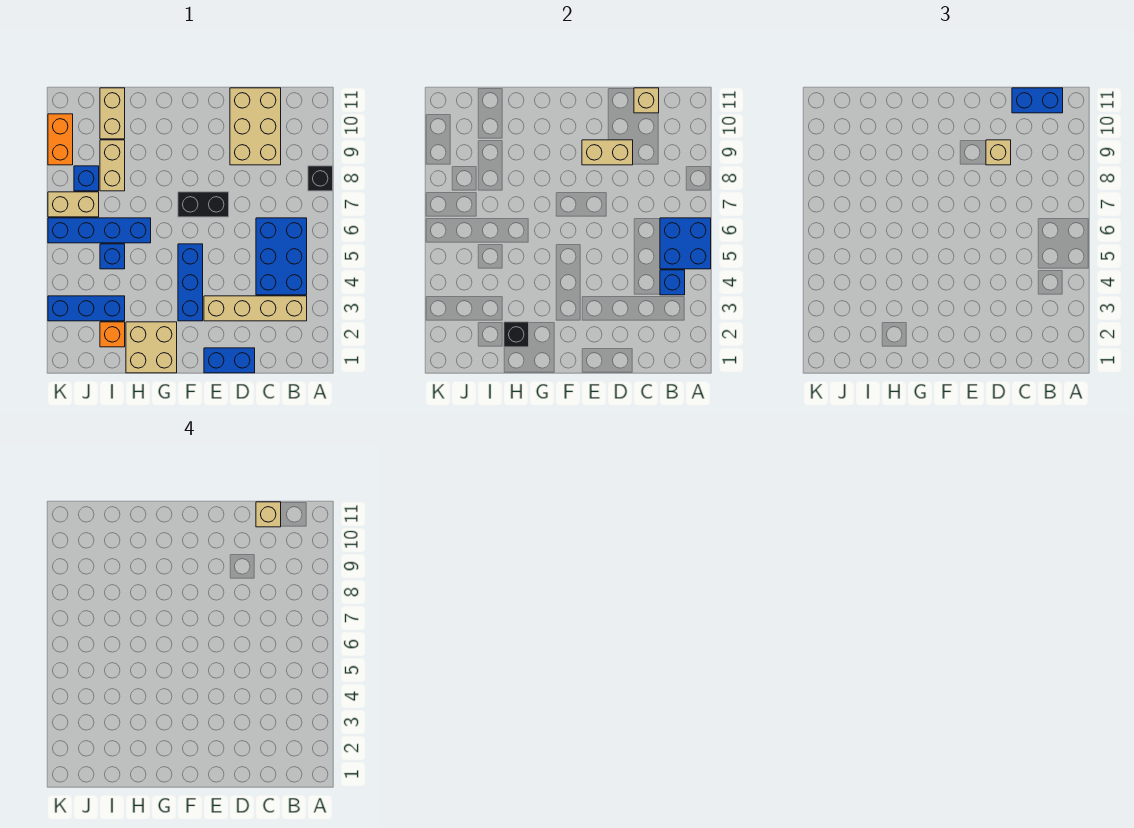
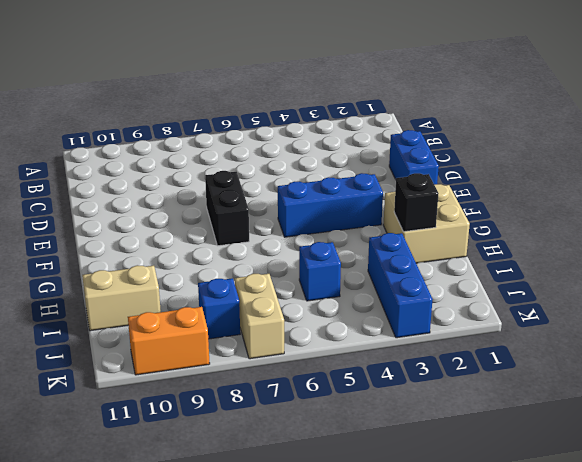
none -> black 1x1 brick [308,166,333,191]
none -> tan 1x4 brick [204,296,307,321]
none -> blue 2x3 brick [256,218,307,295]

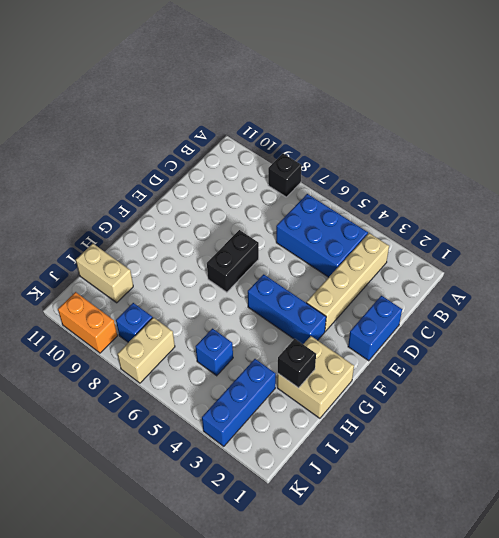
none -> tan 2x3 brick [230,88,281,165]
none -> blue 1x4 brick [48,218,151,243]
none -> orange 1x1 brick [100,322,125,347]

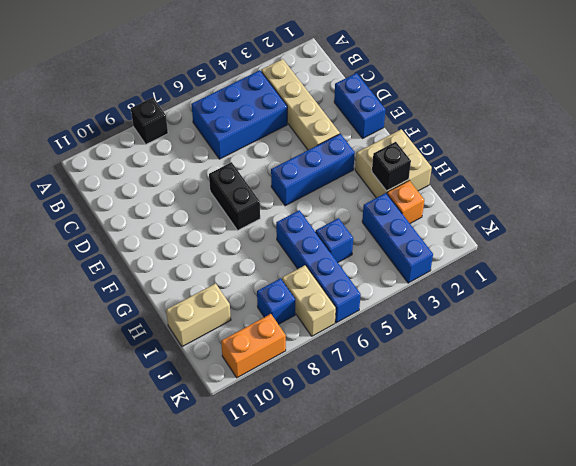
none -> tan 2x3 brick [230,88,281,165]
none -> tan 1x2 brick [100,140,125,191]
none -> blue 2x2 brick [660,218,711,269]

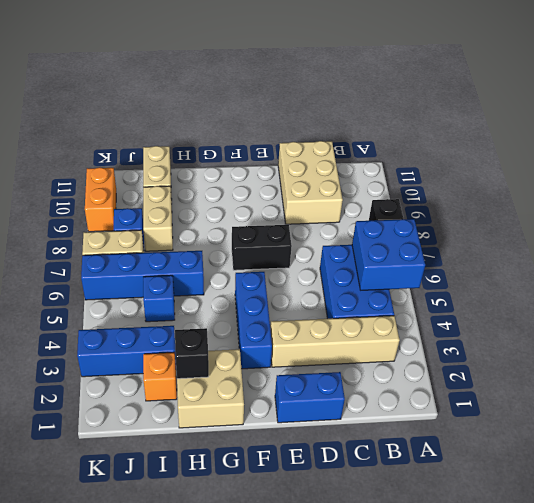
none -> blue 1x1 brick [660,270,685,295]
none -> tan 1x1 brick [634,88,659,113]
none -> tan 1x2 brick [582,140,633,165]

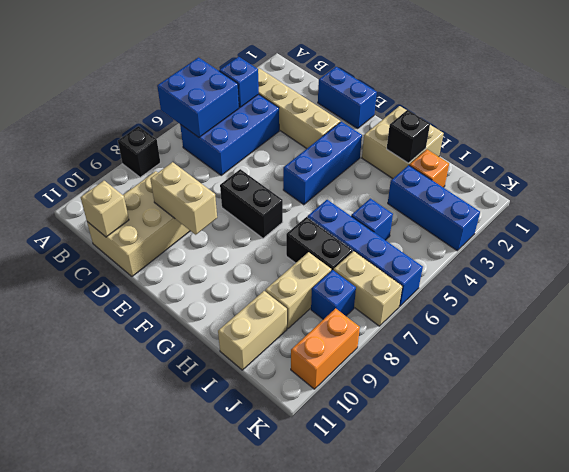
black 1x2 brick [286,217,353,271] -> none
none -> blue 1x2 brick [1012,88,1063,113]
none -> tan 1x1 brick [986,140,1011,165]
none -> tan 1x1 brick [256,502,281,527]

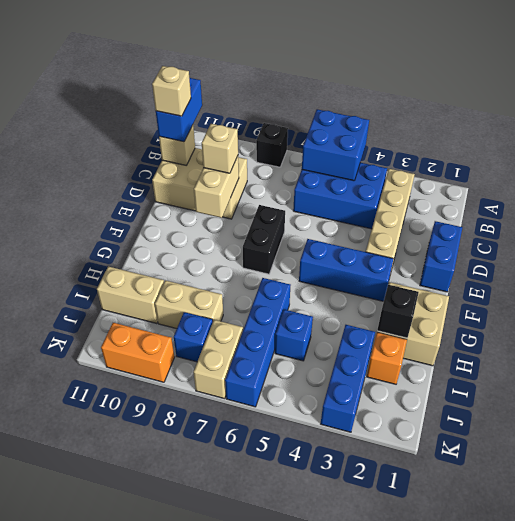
none -> blue 1x1 brick [660,270,685,295]

